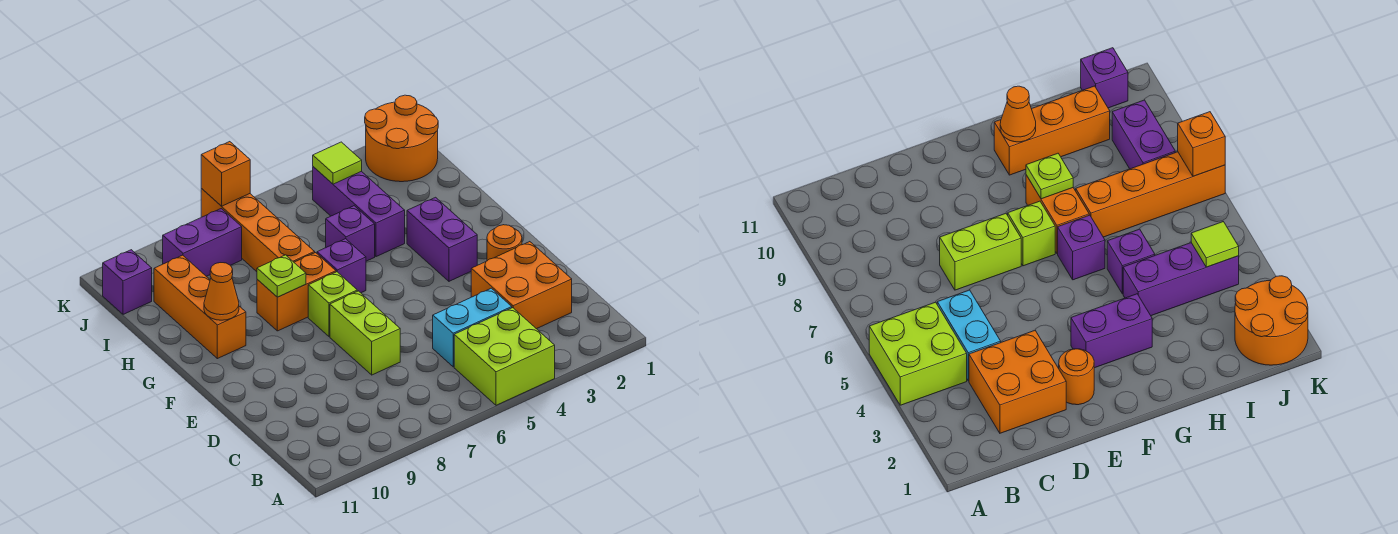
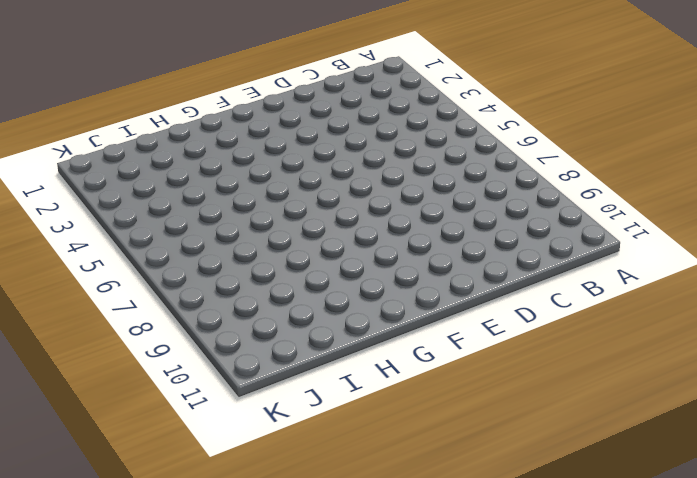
none -> lime 2x2 brick [454,308,555,405]
none -> orange 2x2 brick [471,242,572,329]
none -> cyan 1x2 brick [433,288,512,367]

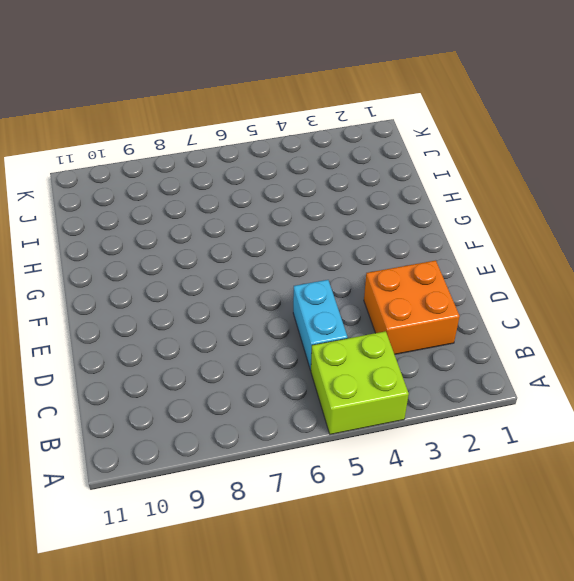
cyan 1x2 brick [293,280,348,370] -> cyan 1x2 brick turned to [433,288,512,367]
none -> lime 1x2 brick [330,291,400,375]
none -> orange 1x1 round brick [487,225,522,261]
none -> purple 1x2 brick [407,197,477,281]

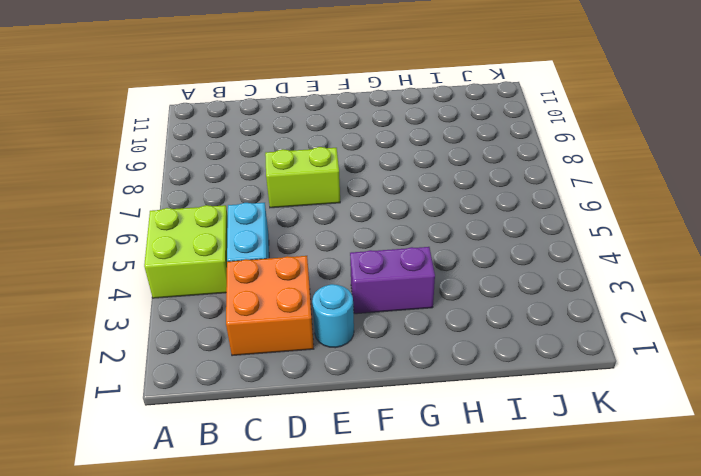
cyan 1x1 round brick [312,284,354,348] -> orange 1x1 round brick [487,225,522,261]
none -> lime 1x1 brick [308,272,357,336]
none -> purple 1x1 brick [317,239,366,293]
none -> orange 1x2 brick [257,253,336,331]

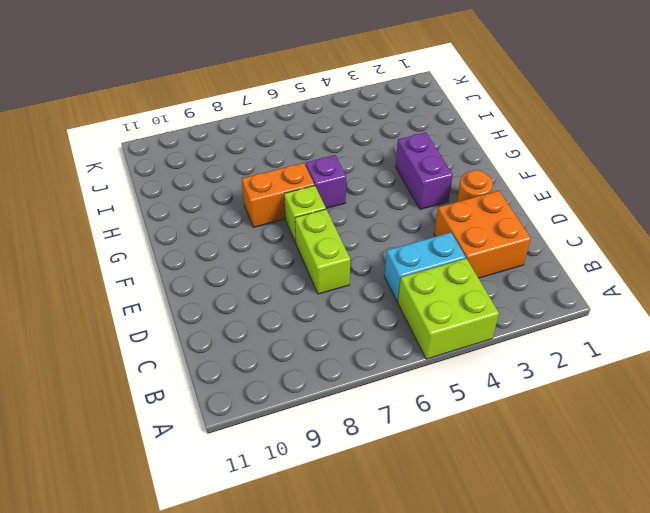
none -> orange 1x3 brick [154,255,246,359]
none -> purple 1x3 brick [313,167,405,257]
none -> purple 1x1 brick [326,206,375,261]

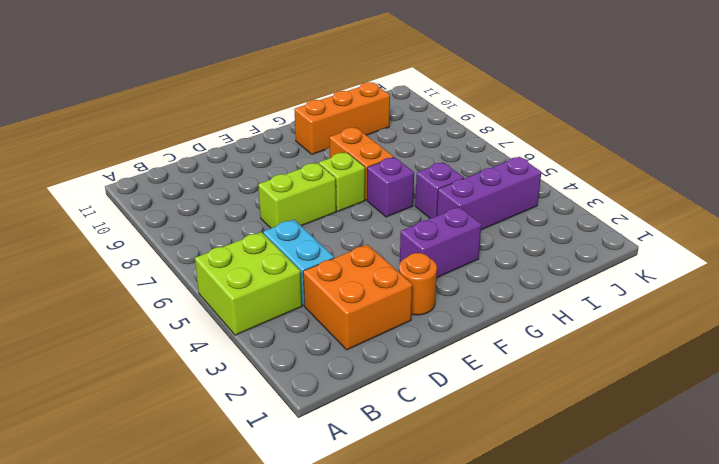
none -> orange 1x4 brick [201,189,315,272]
none -> orange 2x2 round brick [365,95,438,182]
none -> purple 1x2 brick [163,209,242,276]

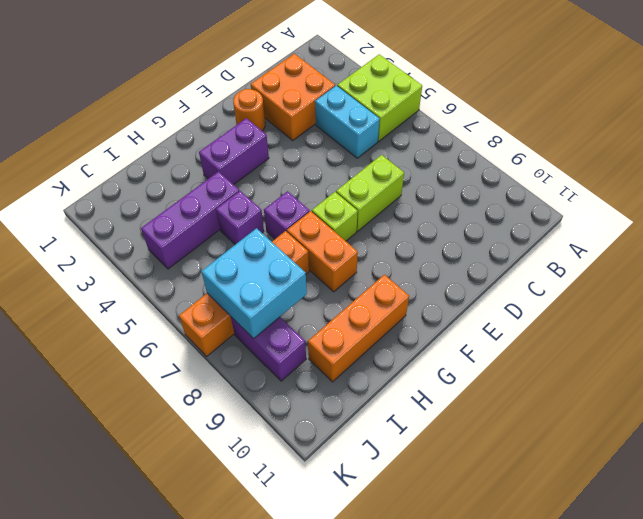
cyan 2x2 brick [201,228,307,339] -> none
none -> orange 2x2 round brick [365,95,438,182]
none -> purple 1x1 brick [103,250,152,314]
none -> lime 1x1 plate [257,255,306,297]

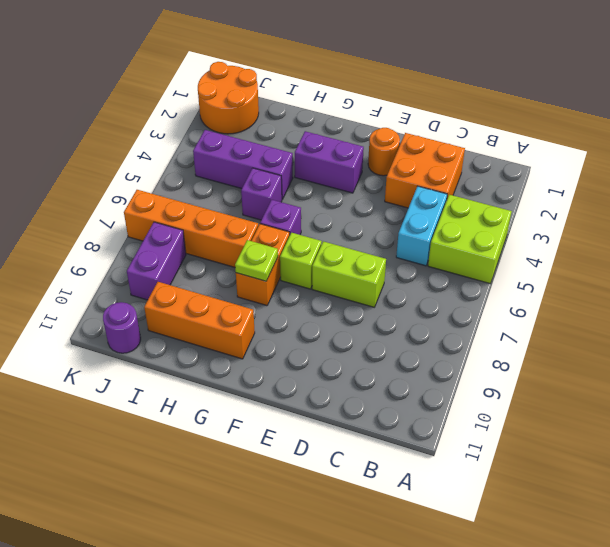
purple 1x1 round brick [103,302,141,353] -> purple 1x1 brick [103,250,152,314]
none -> orange 1x1 cone [204,263,239,320]
none -> lime 1x1 tile [313,142,362,184]
none -> orange 1x1 brick [201,142,250,206]

